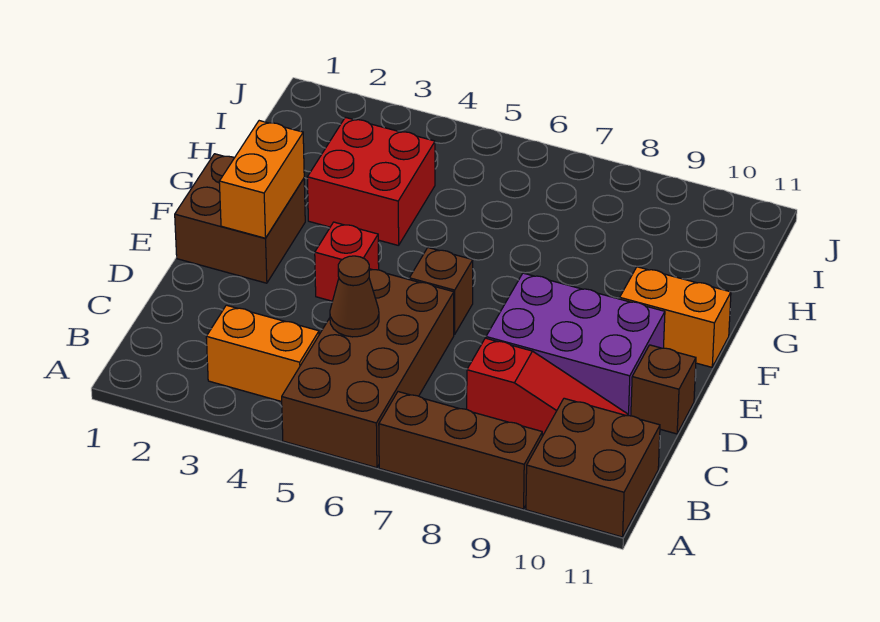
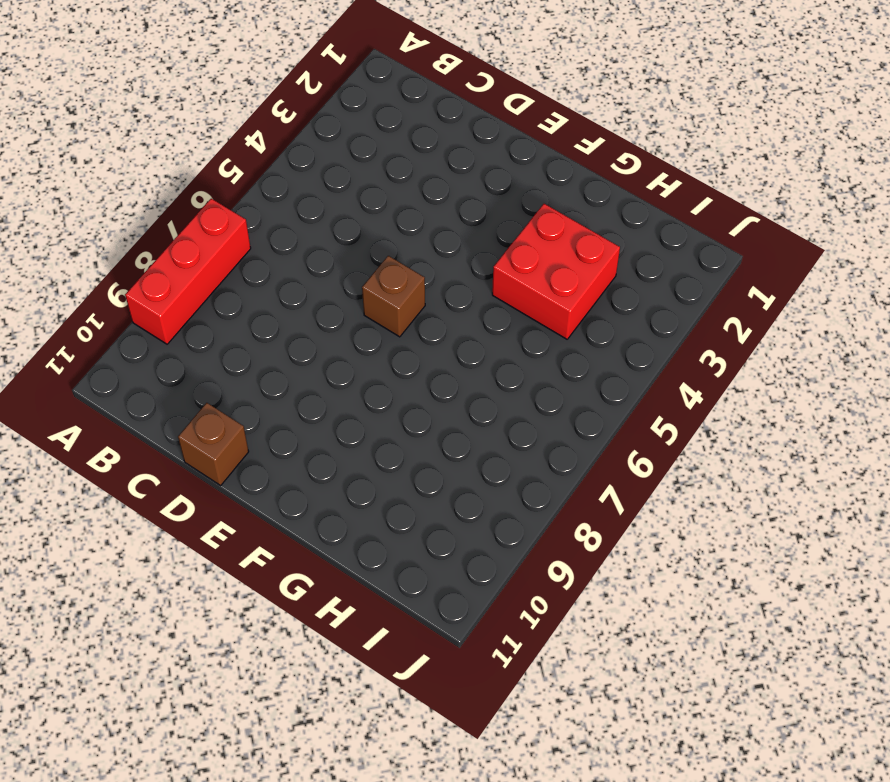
red 1x3 brick [125,199,251,344] -> brown 1x3 brick [379,392,542,509]
none -> brown 2x4 brick [282,269,454,468]
none -> brown 2x2 brick [526,398,660,537]
none -> orange 1x2 brick [206,305,319,402]

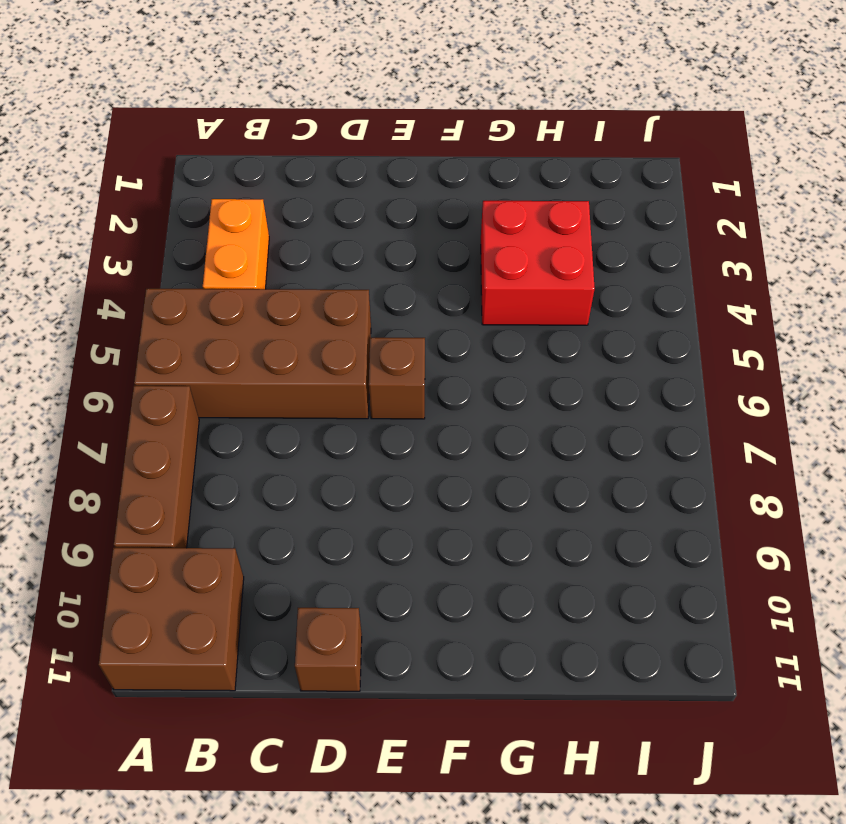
none -> red 1x3 slope [467,338,628,436]
none -> purple 2x3 brick [486,273,665,416]
none -> brown 2x2 brick [175,154,305,283]

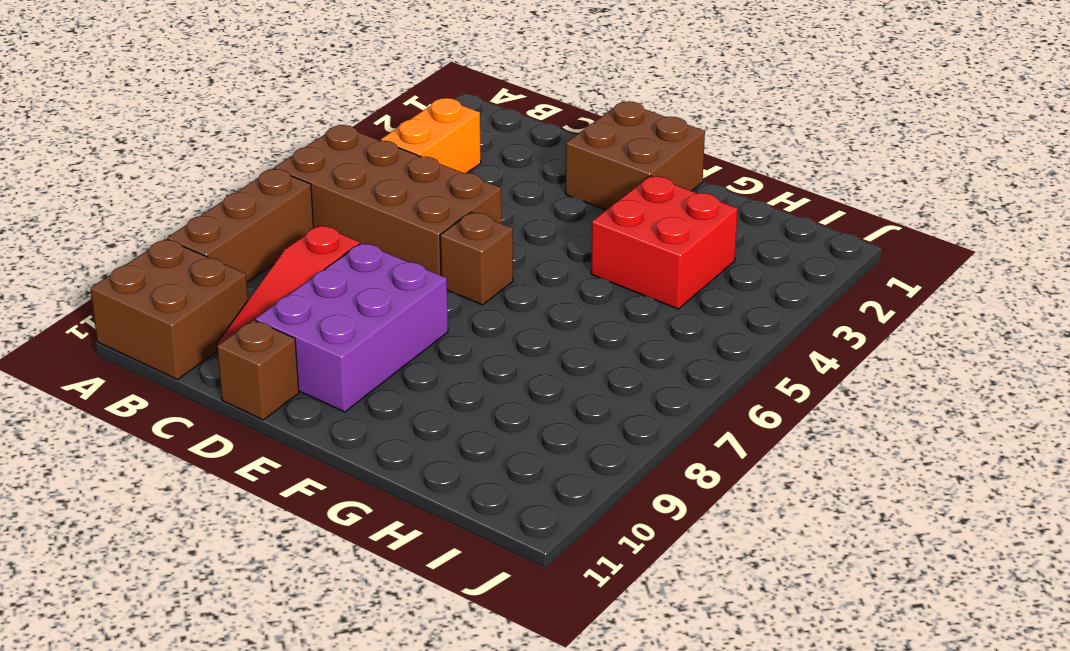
none -> red 1x1 brick [315,222,379,301]
none -> orange 1x2 brick [620,267,731,367]
none -> brown 1x1 cone [330,256,379,337]

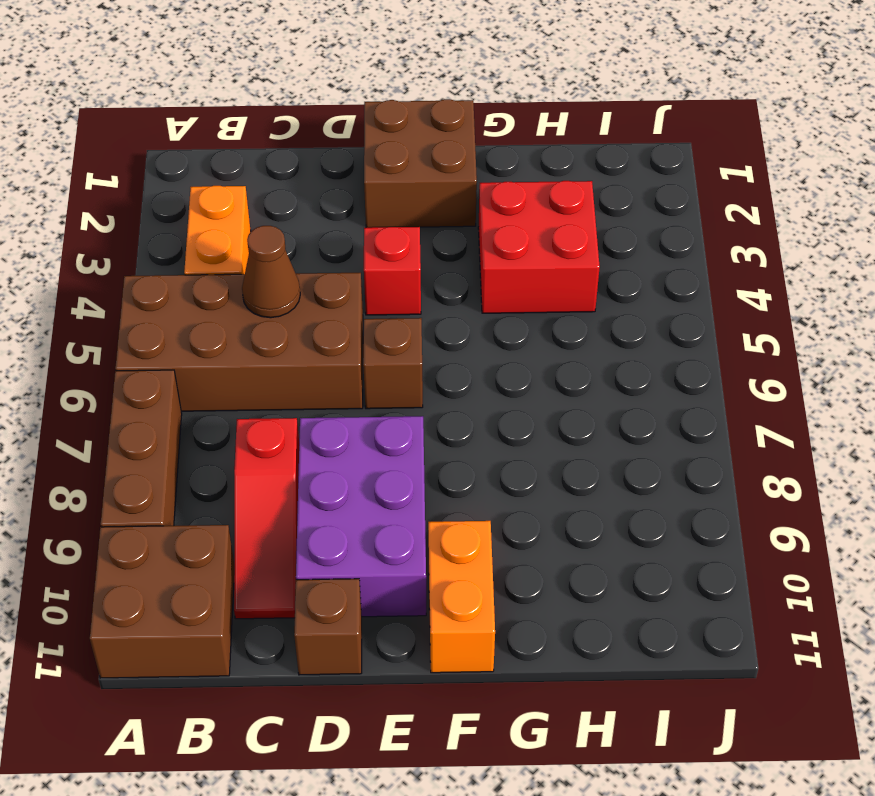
none -> orange 1x2 brick [219,121,304,238]

